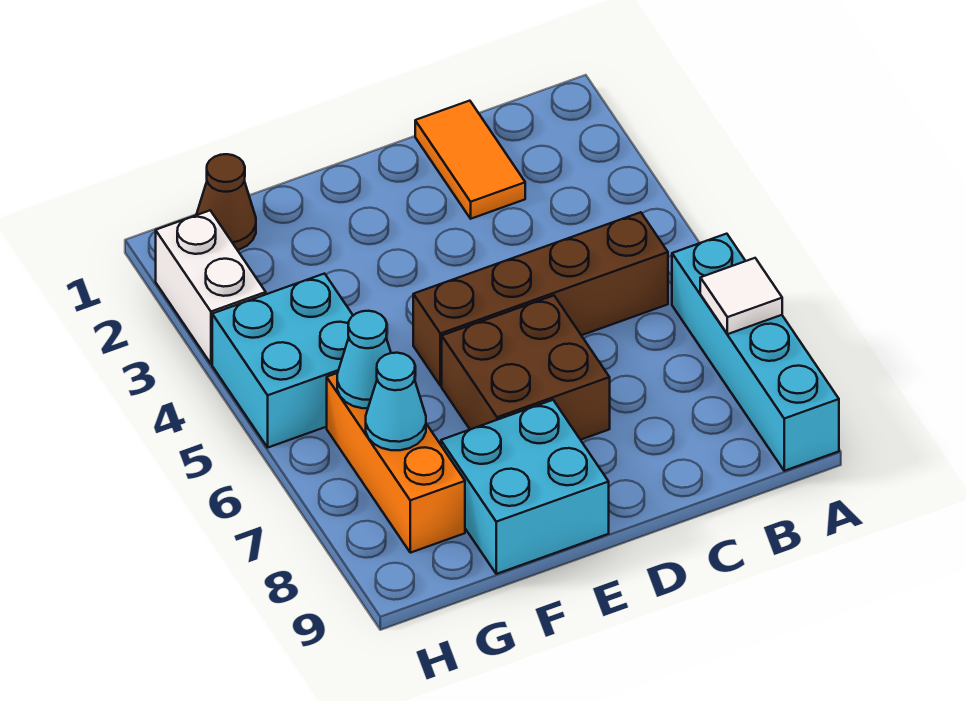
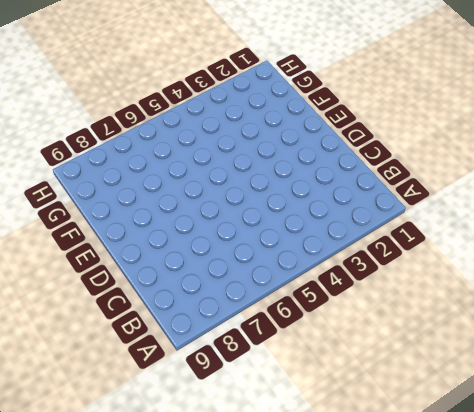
none -> cyan 1x4 brick [672,234,839,471]
none -> brown 1x4 brick [413,212,668,386]
none -> orange 1x2 tile [415,101,525,219]

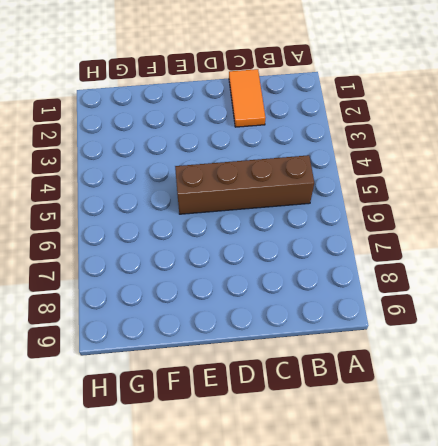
none -> cyan 1x4 brick [672,234,839,471]
none -> brown 2x2 brick [442,296,610,440]
none -> cyan 2x2 brick [441,400,609,574]

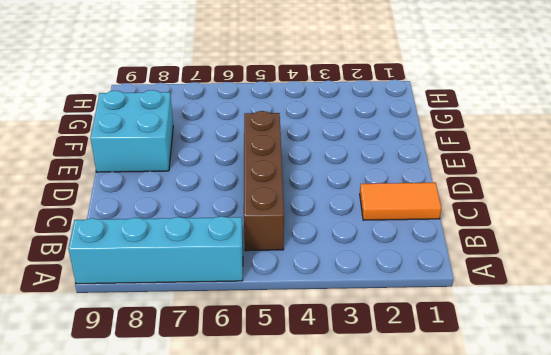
none -> brown 2x2 brick [442,296,610,440]
none -> brown 1x1 cone [196,154,256,250]
none -> cyan 2x2 brick [212,274,353,447]

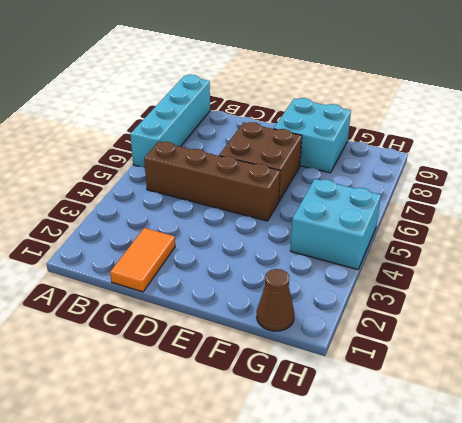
none -> orange 1x3 brick [327,373,465,553]
none -> white 1x2 brick [156,211,266,364]
none -> white 1x1 tile [700,258,782,334]

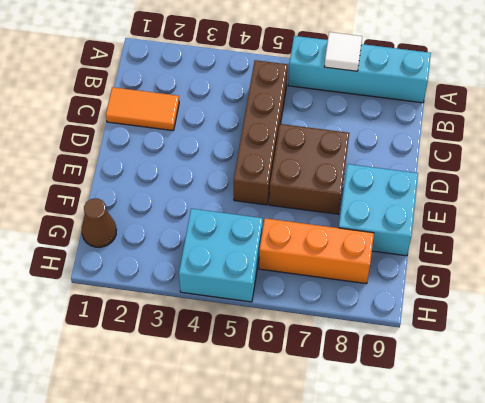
none -> white 1x2 brick [156,211,266,364]
none -> cyan 1x1 cone [337,311,391,408]
none -> cyan 1x1 cone [366,353,426,450]

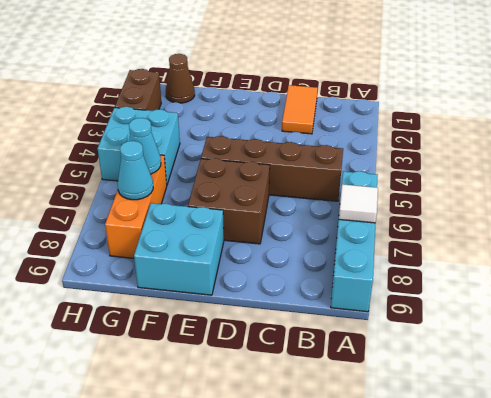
brown 1x2 brick [115,69,161,111] -> white 1x2 brick [156,211,266,364]

